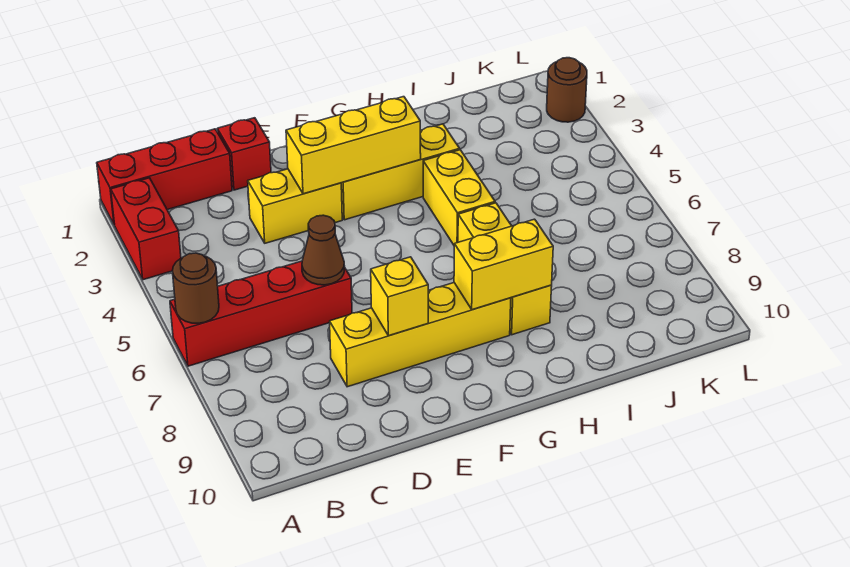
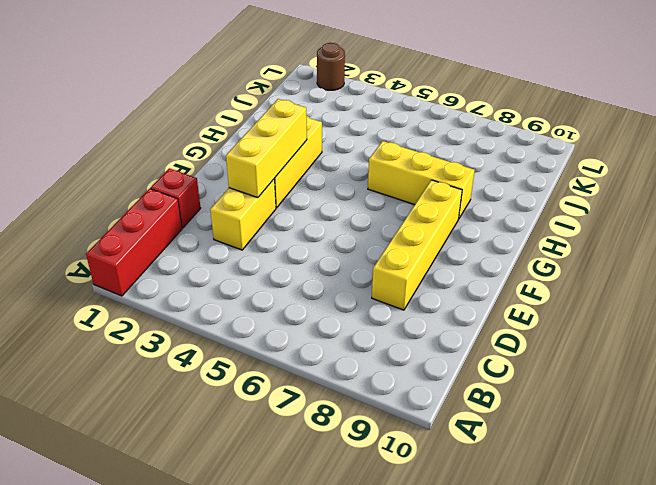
none -> red 1x2 brick [111,178,181,280]
none -> red 1x4 brick [170,261,352,366]
none -> yellow 1x2 brick [423,150,495,245]

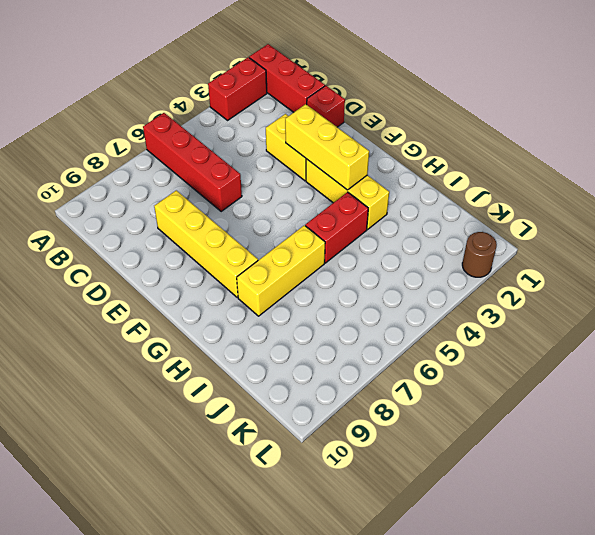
red 1x2 brick [305,192,368,263] -> yellow 1x2 brick [423,150,495,245]
none -> brown 1x1 round brick [172,253,219,323]
none -> brown 1x1 cone [302,215,345,285]
none -> yellow 1x1 brick [371,257,428,336]

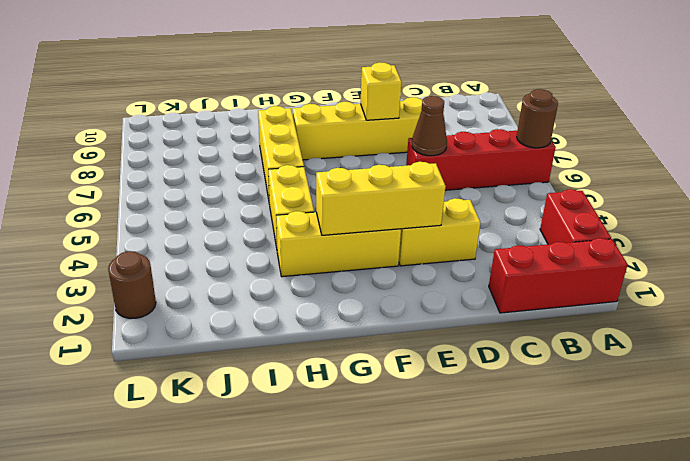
none -> red 1x1 brick [217,118,271,190]
none -> yellow 1x2 brick [454,219,553,310]

